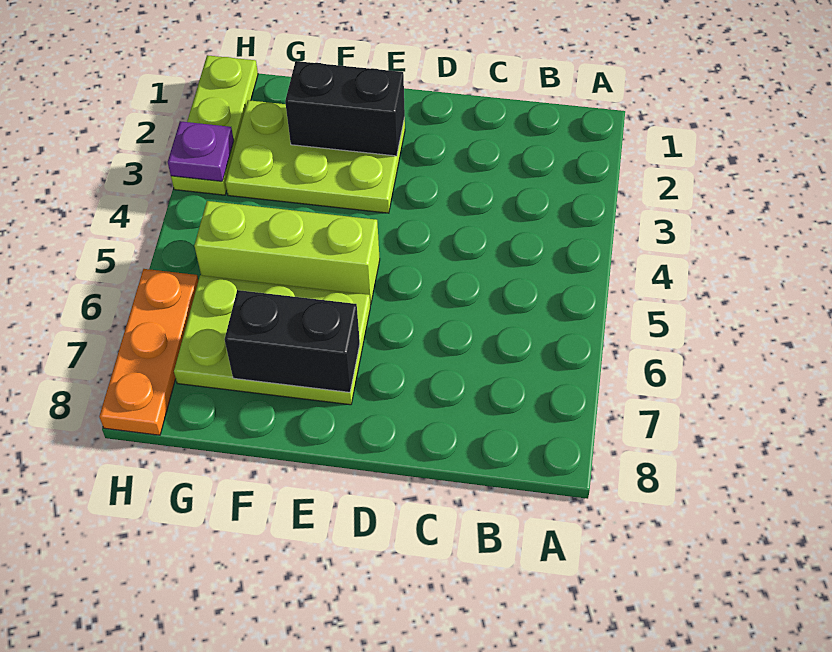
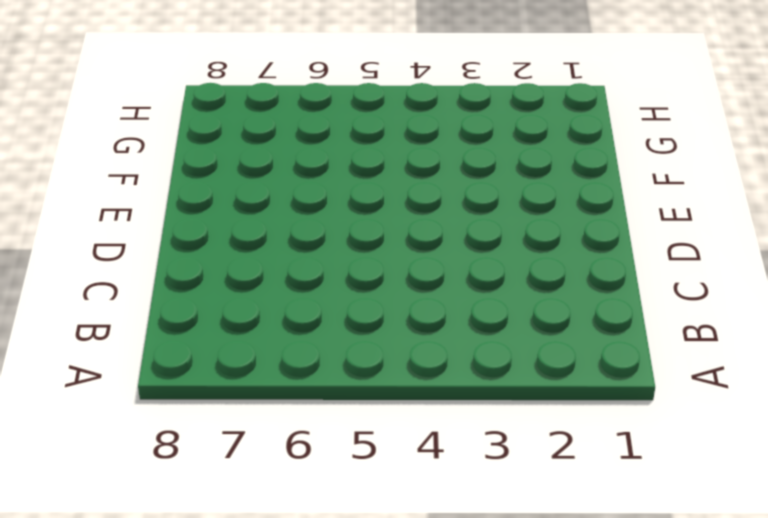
none -> lime 2x3 plate [225,100,405,213]
none -> lime 1x3 brick [194,201,380,305]

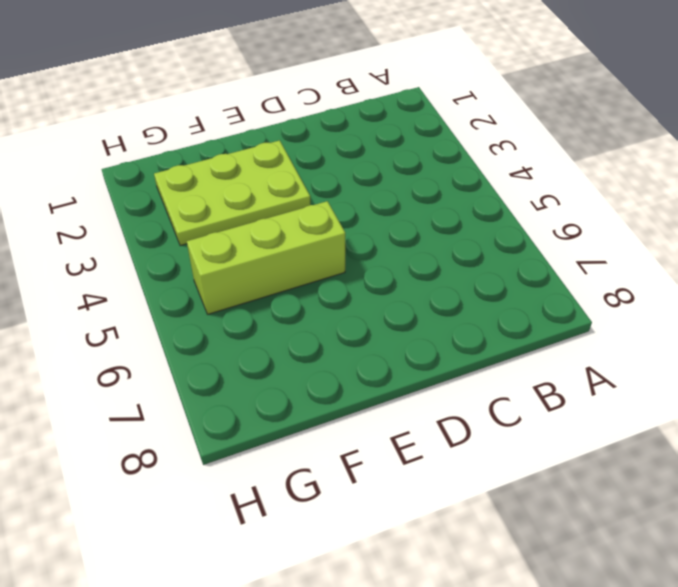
none -> lime 2x3 plate [174,275,370,405]
none -> lime 1x3 plate [171,55,258,195]

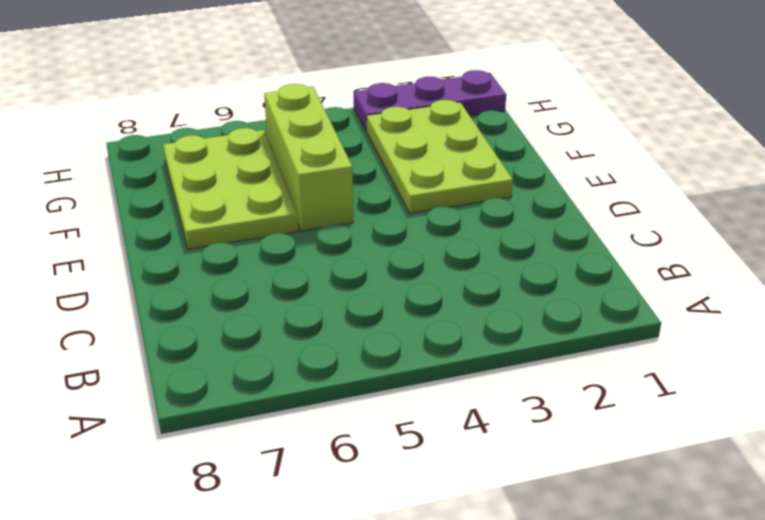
purple 1x3 plate [354,70,506,131] -> lime 1x3 plate [171,55,258,195]
none -> orange 1x3 plate [99,269,199,435]
none -> black 1x2 brick [285,61,405,156]

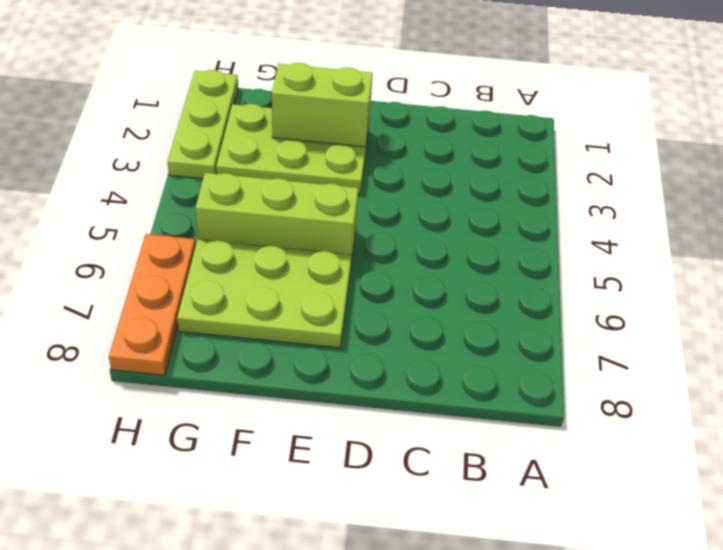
lime 1x2 brick [272,63,373,147] -> black 1x2 brick [285,61,405,156]
none -> black 1x2 brick [224,290,360,392]
none -> purple 1x1 plate [168,121,234,181]

